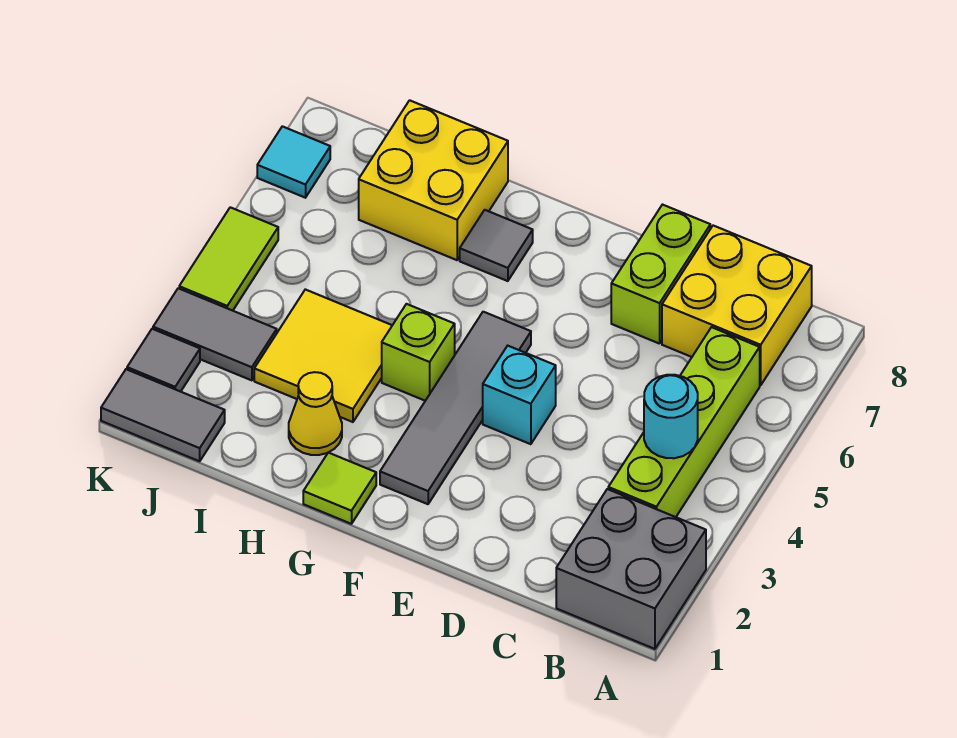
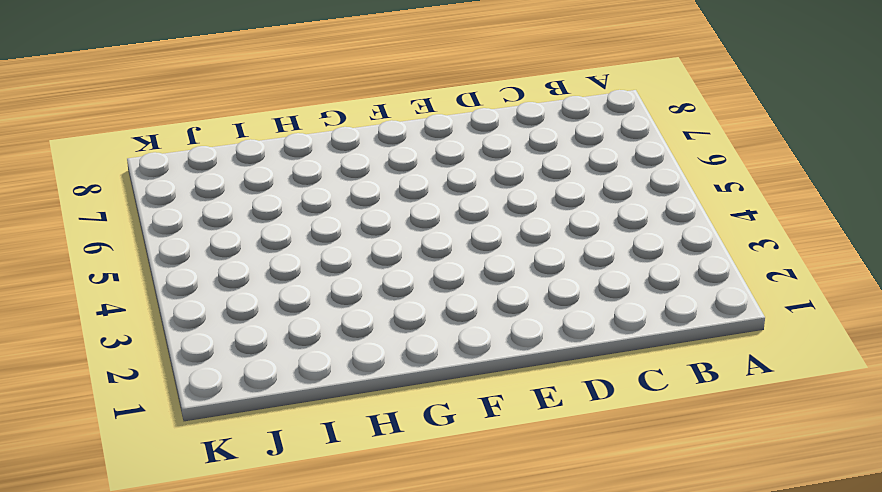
none -> grey 2x2 brick [556,489,706,649]
none -> lime 1x4 brick [608,327,760,517]
none -> yellow 2x2 brick [662,226,812,385]

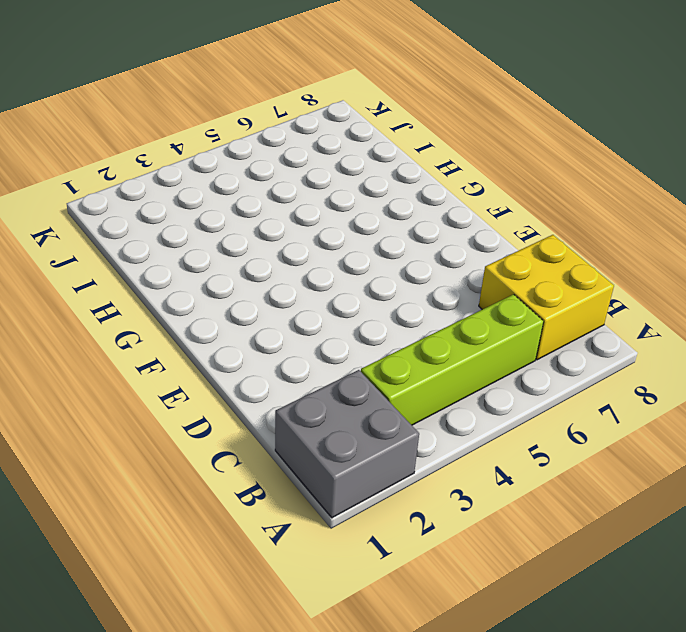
none -> lime 1x2 brick [611,205,710,344]
none -> cyan 1x1 brick [483,346,556,444]
none -> grey 1x4 tile [380,312,531,504]

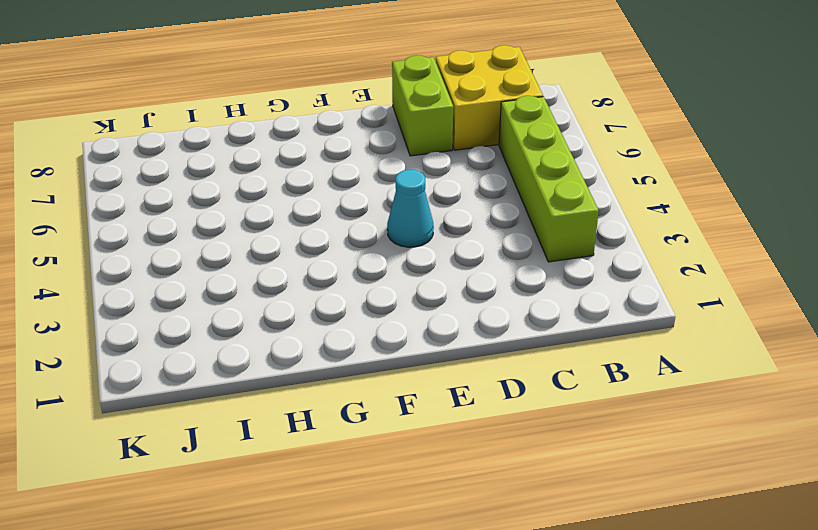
cyan 1x1 cone [387,170,434,247] -> cyan 1x1 brick [483,346,556,444]
none -> grey 2x2 brick [556,489,706,649]
none -> grey 1x4 tile [380,312,531,504]
none -> lime 1x1 tile [303,452,376,524]

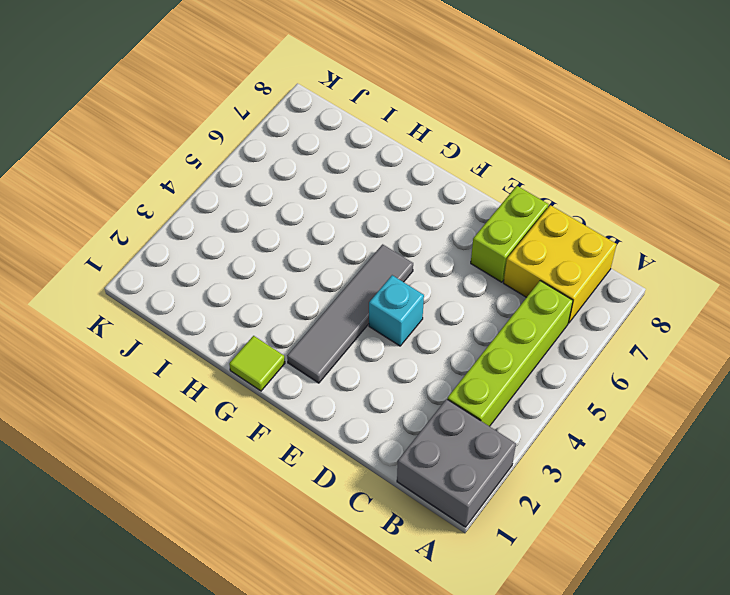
none -> lime 1x1 brick [382,304,455,401]
none -> grey 1x1 tile [460,210,533,281]
none -> yellow 1x1 cone [289,372,342,455]

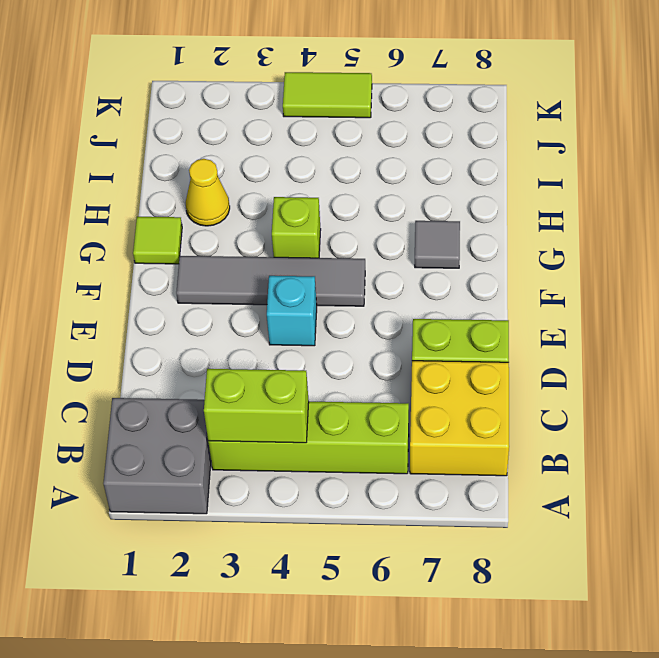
lime 1x2 brick [204,369,309,443] -> cyan 1x1 round brick [644,375,698,458]
none -> yellow 2x2 tile [254,289,392,422]
none -> yellow 2x2 brick [359,100,508,260]
none -> grey 1x2 tile [101,369,225,461]

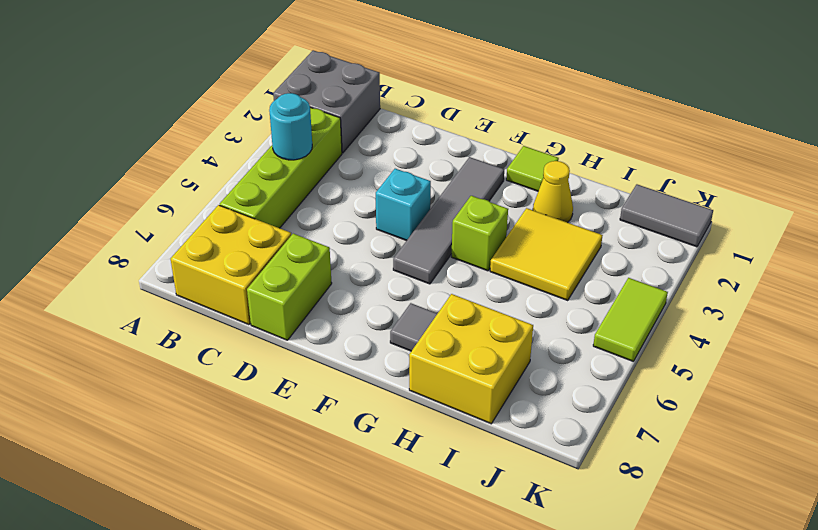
none -> grey 1x2 tile [153,288,277,380]
none -> grey 1x1 tile [127,329,200,392]
none -> cyan 1x1 tile [257,126,330,198]

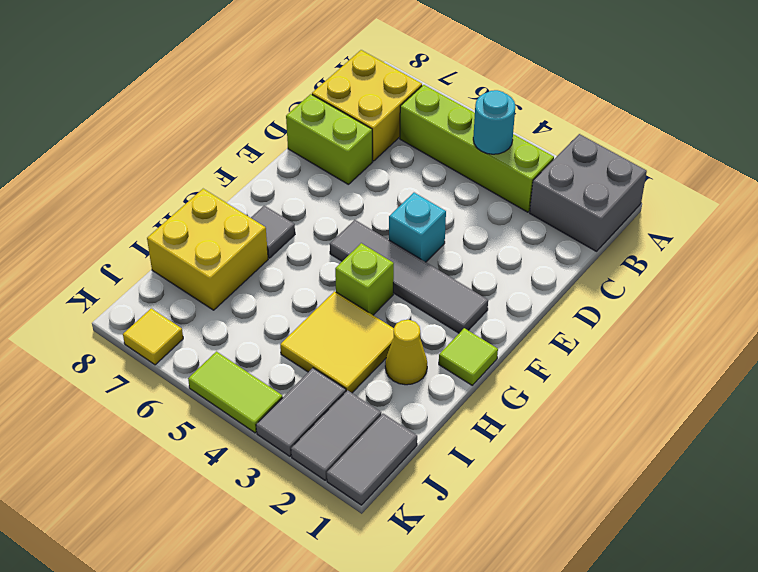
grey 1x2 tile [291,390,381,480] -> grey 1x1 tile [127,329,200,392]
yellow 1x1 tile [123,308,183,365] -> cyan 1x1 tile [257,126,330,198]

